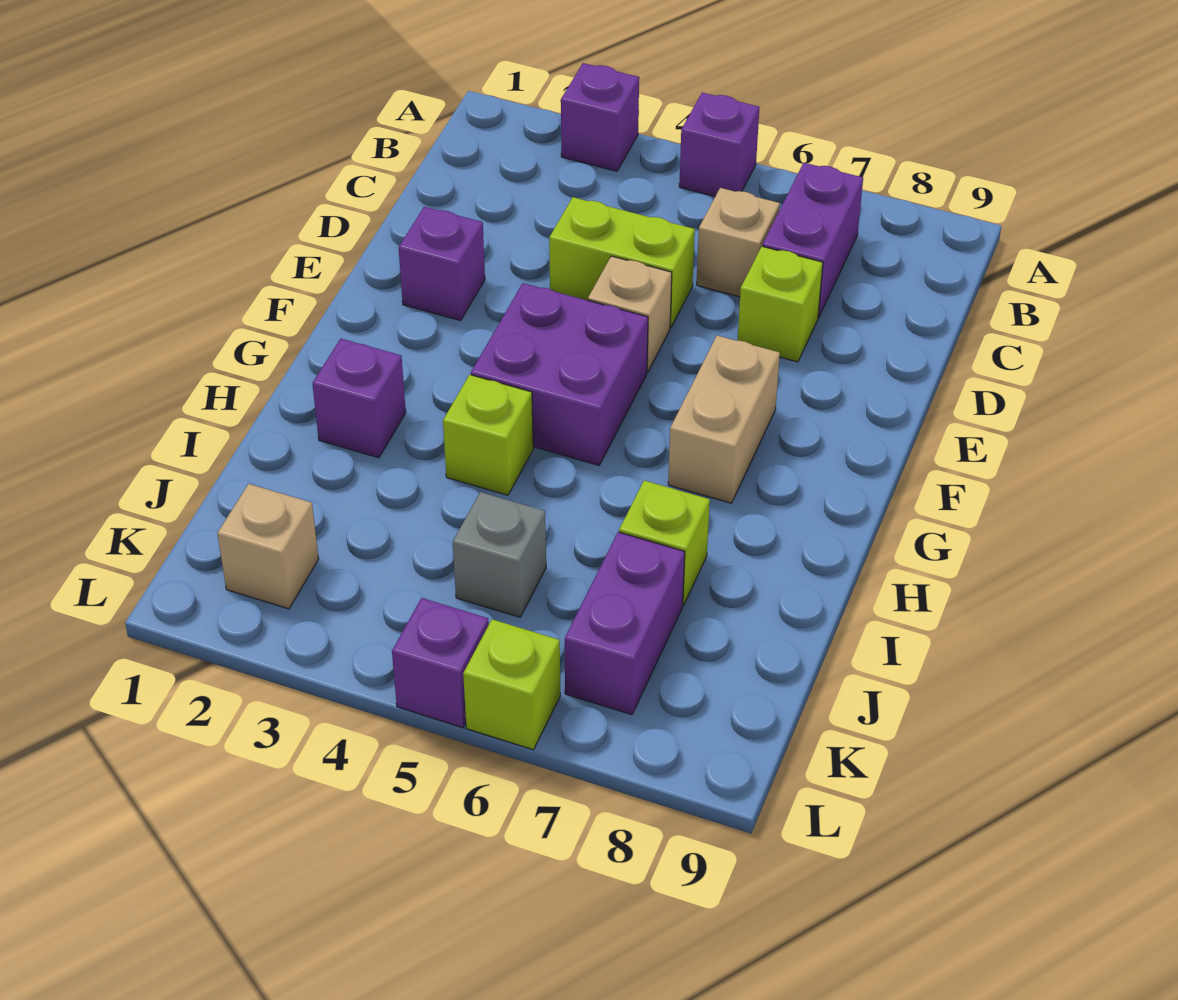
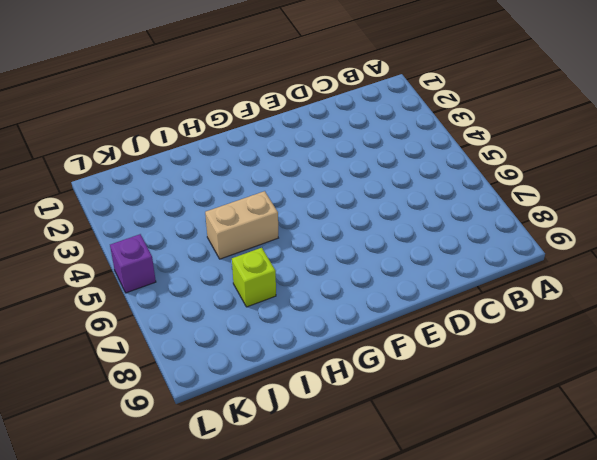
tan 1x2 brick [205,191,278,259] -> tan 1x2 brick moved to [668,336,780,503]
none -> purple 1x1 brick [561,63,639,171]
none -> purple 1x1 brick [679,93,759,196]
none -> purple 1x2 brick [762,163,863,318]

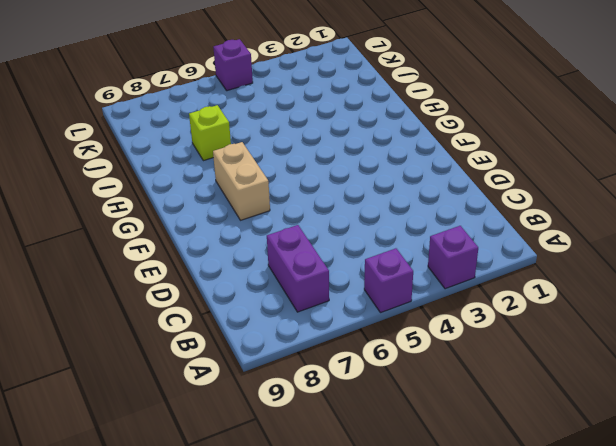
none -> tan 1x1 brick [697,188,780,297]
none -> lime 1x2 brick [549,197,695,328]
none -> lime 1x1 brick [738,246,823,362]

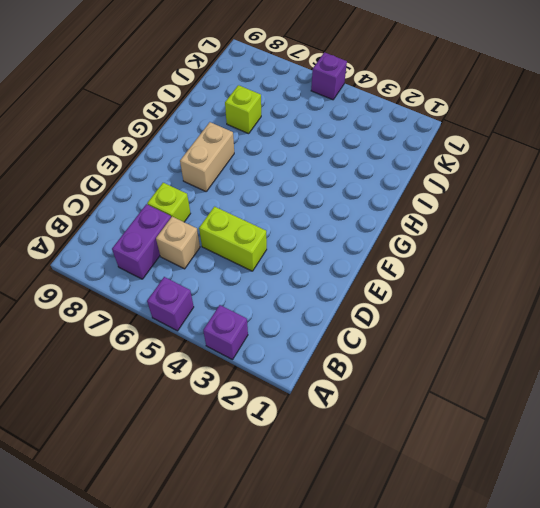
none -> purple 1x1 brick [399,207,485,321]
none -> tan 1x1 brick [588,256,672,372]
none -> purple 2x2 brick [471,283,648,465]

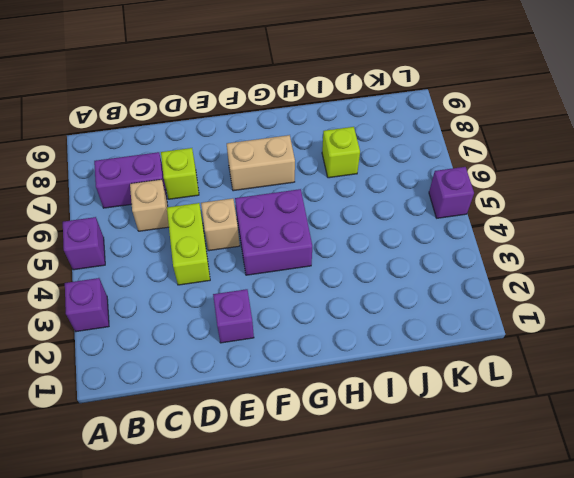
none -> purple 1x1 brick [312,339,406,458]
none -> lime 1x1 brick [443,375,533,495]
none -> grey 1x1 brick [453,492,546,617]

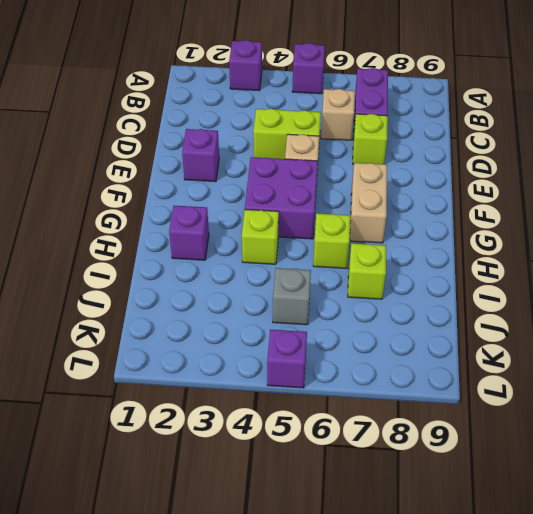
lime 1x1 brick [313,214,350,269] -> lime 1x1 brick moved to [463,619,560,750]
none -> purple 1x2 brick [565,532,685,715]
none -> tan 1x1 brick [217,484,319,609]

